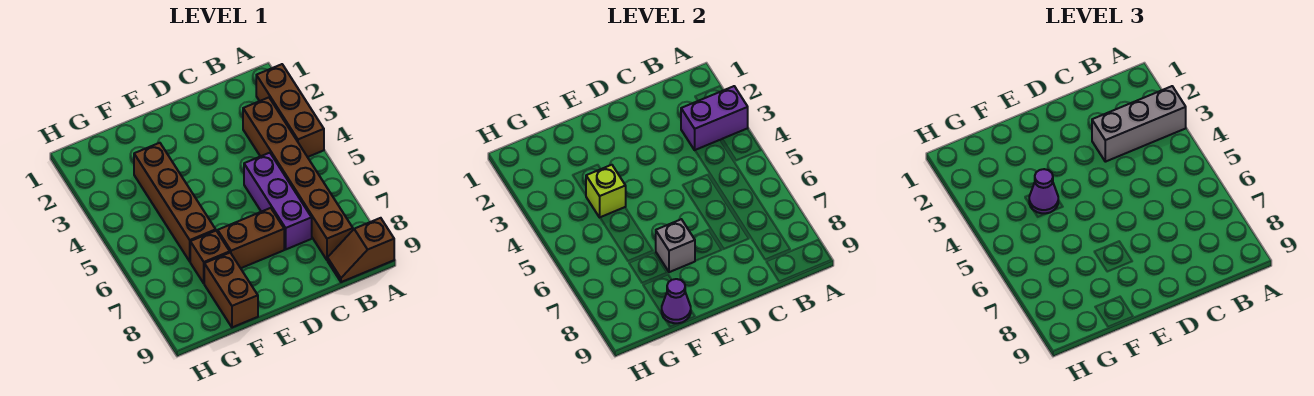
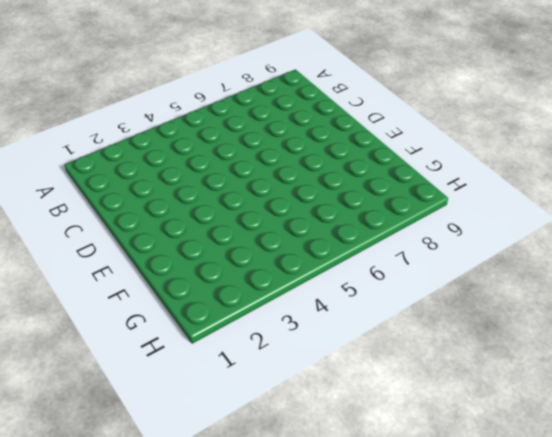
none -> brown 1x3 brick [256,64,324,157]
none -> brown 1x2 slope [328,218,394,282]
none -> brown 1x6 brick [243,98,353,260]

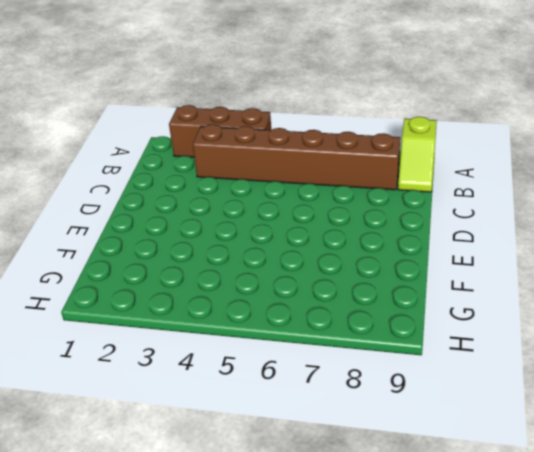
lime 1x2 slope [398,117,437,192] -> brown 1x2 slope [328,218,394,282]
none -> purple 1x3 brick [244,153,312,249]
none -> brown 1x2 brick [218,208,284,268]
none -> brown 1x4 brick [134,143,216,261]

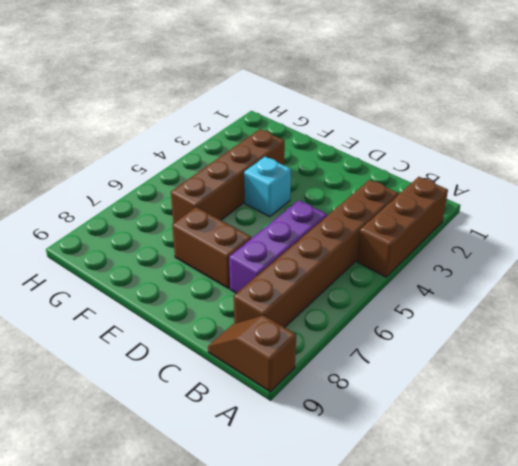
cyan 1x1 brick [244,157,291,217] -> none
none -> brown 1x1 brick [190,231,230,283]
none -> brown 1x2 brick [204,253,258,327]
none -> purple 1x2 brick [681,86,748,150]

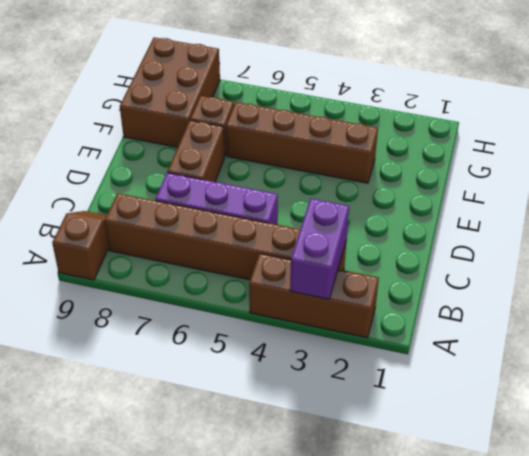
brown 2x3 brick [120,38,220,147] -> brown 1x2 brick [204,253,258,327]
none -> grey 1x1 brick [656,219,695,272]
none -> lime 1x1 brick [586,165,626,217]
none -> purple 1x1 cone [662,279,691,323]

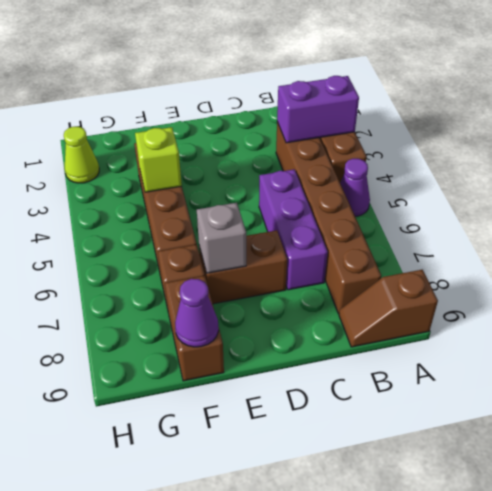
purple 1x1 cone [340,159,370,216] -> purple 1x1 cone moved to [1029,169,1058,213]
lime 1x1 cone [64,127,99,183] -> none
none -> grey 1x3 brick [1092,86,1186,162]

